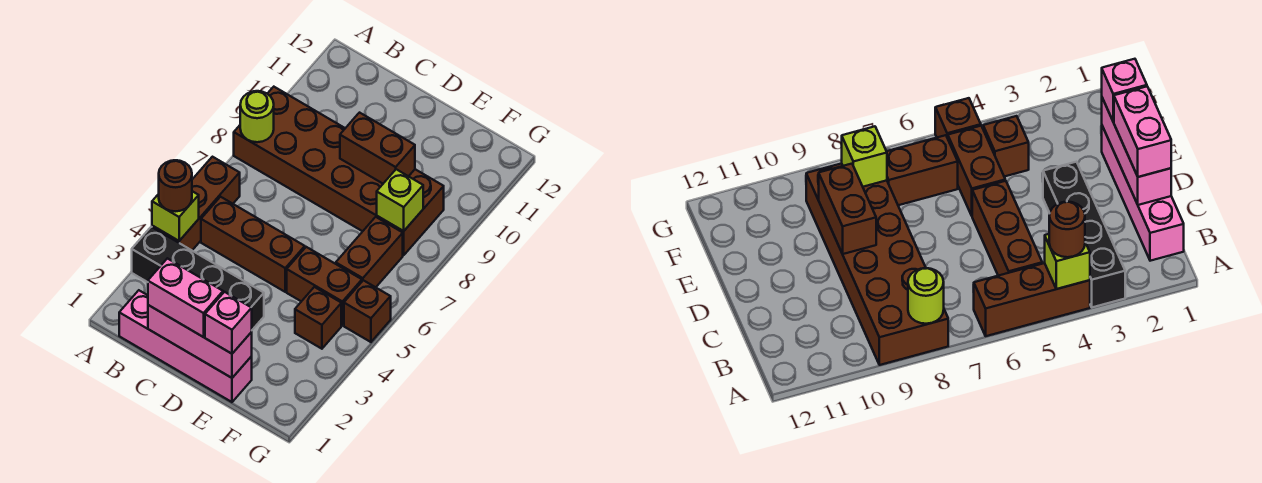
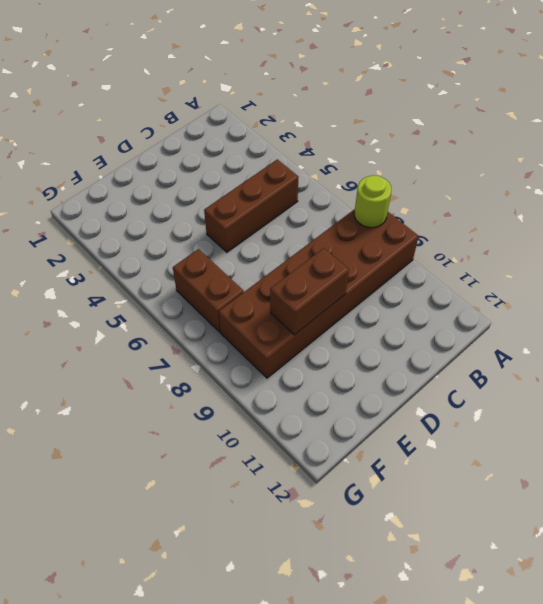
none -> black 1x4 brick [132,227,264,330]
none -> brown 1x3 brick [152,157,240,250]
none -> pink 1x4 brick [119,290,252,402]

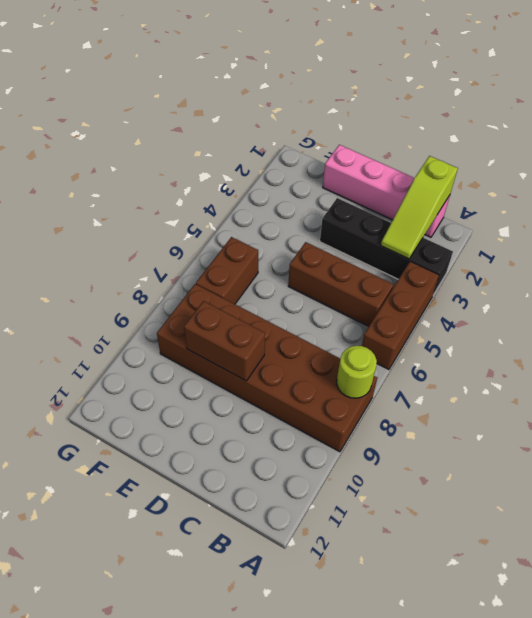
lime 1x3 slope [381,156,458,259] -> none
none -> brown 1x2 brick [287,247,362,325]
none -> brown 1x1 brick [295,287,341,349]
none -> brown 1x1 brick [344,280,391,342]

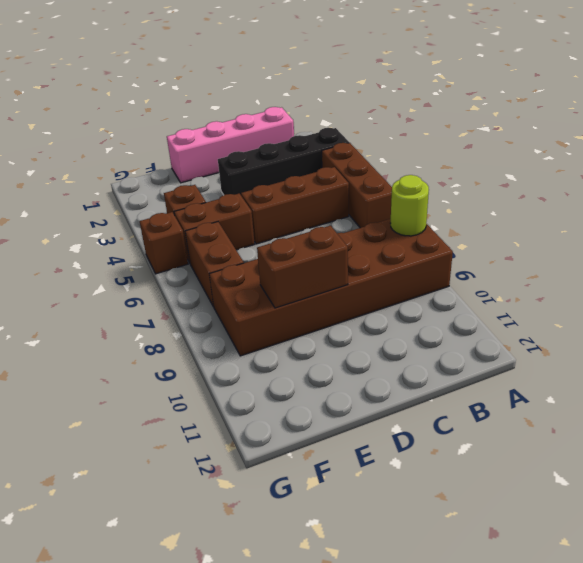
none -> lime 1x1 brick [152,191,199,241]
none -> pink 1x3 brick [148,305,252,378]
none -> lime 1x1 brick [377,169,423,231]

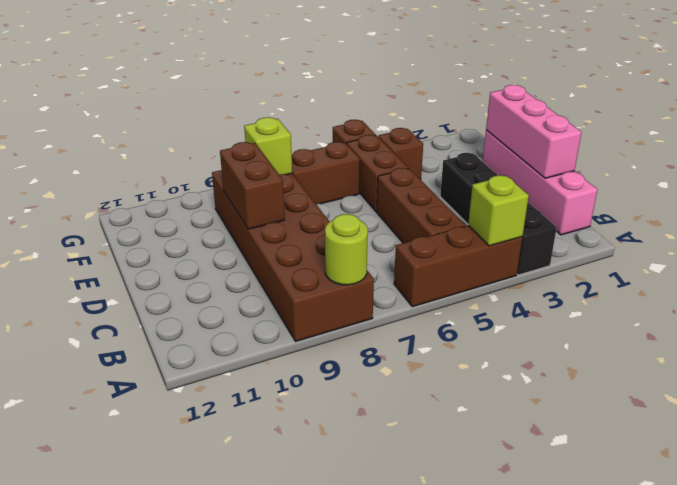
none -> brown 1x1 round brick [159,160,192,211]
none -> pink 1x2 brick [148,258,223,337]
none -> pink 1x1 brick [205,292,252,354]

